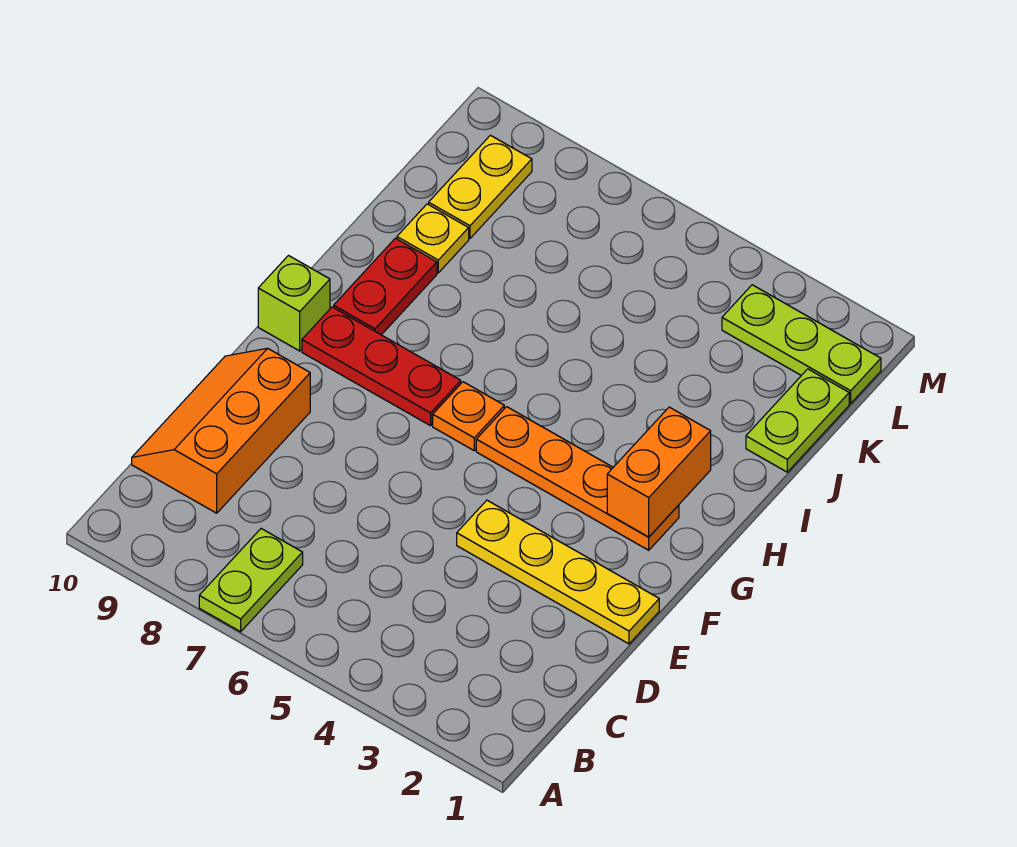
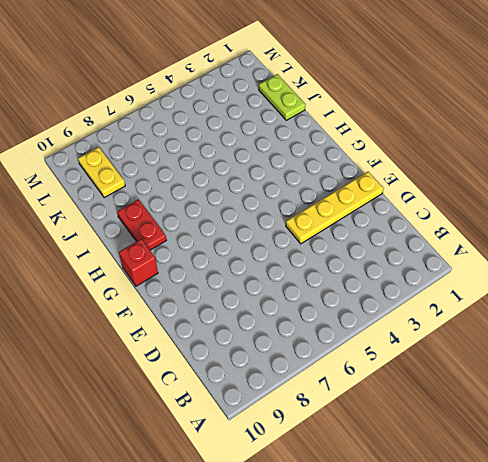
red 1x1 brick [119,239,158,286] -> lime 1x1 brick [258,256,330,351]
none -> lime 1x2 plate [199,529,303,632]
none -> orange 2x3 slope [132,348,310,513]
none -> orange 1x4 plate [476,407,679,550]

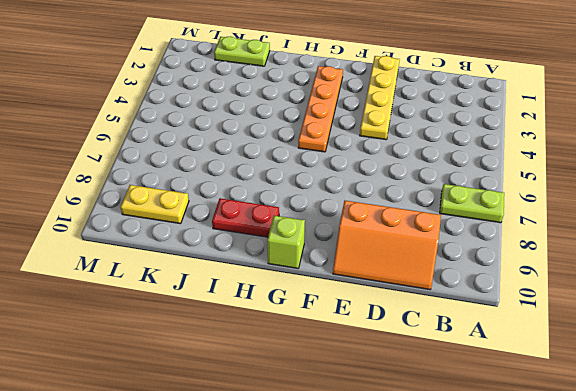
none -> orange 1x1 plate [433,382,504,450]
none -> red 1x3 plate [302,307,461,426]
none -> yellow 1x1 plate [397,204,469,273]

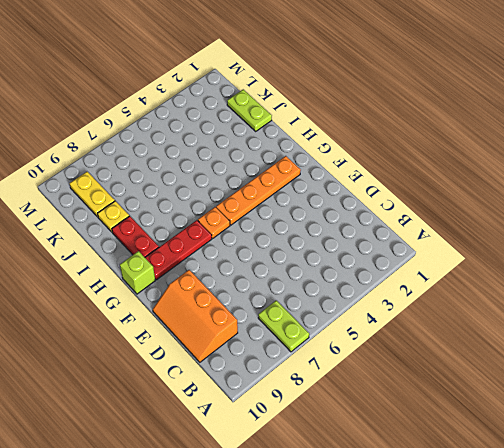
none -> yellow 1x4 plate [457,500,659,644]
none -> lime 1x3 plate [722,285,881,403]
none -> orange 1x2 brick [607,407,711,537]

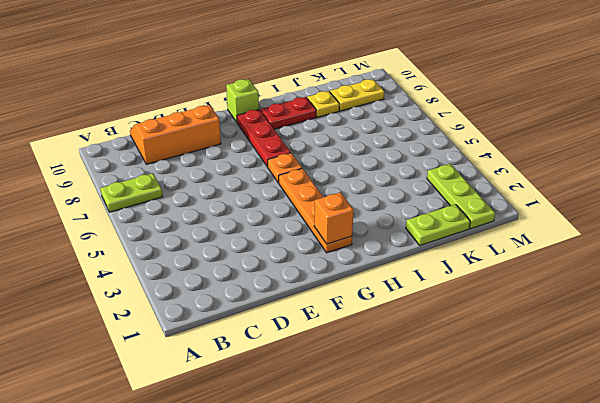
orange 1x1 brick [314,192,354,244] -> orange 1x2 brick [607,407,711,537]
none -> yellow 1x4 plate [457,500,659,644]

